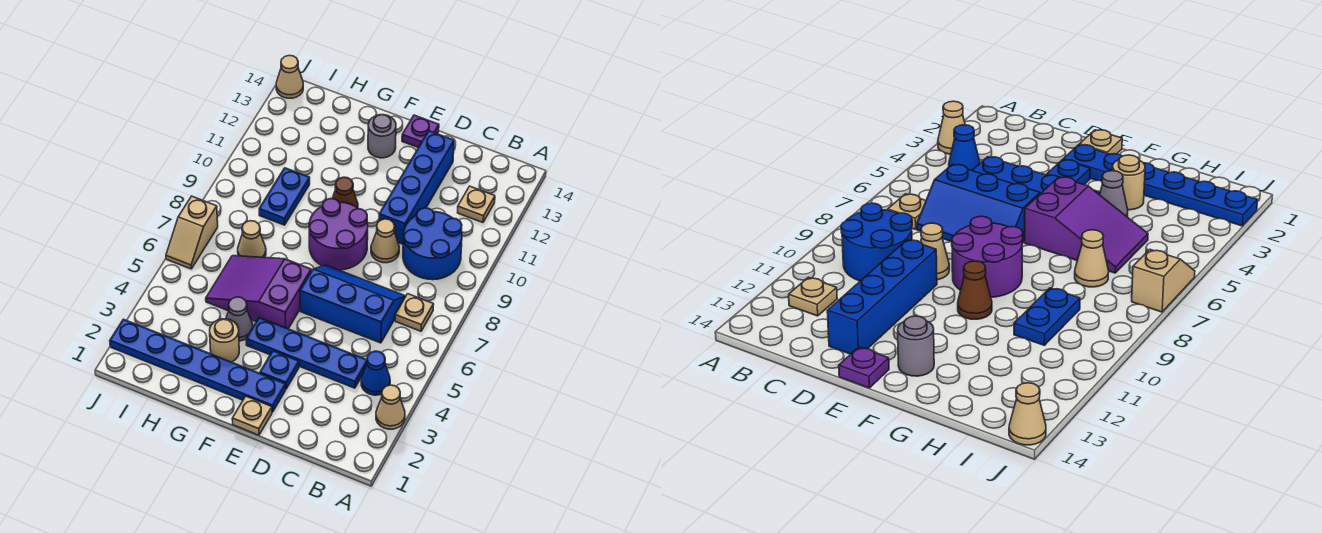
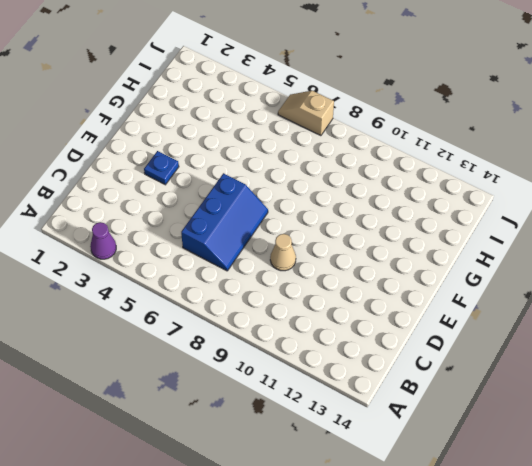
purple 1x1 cone [90,222,116,259] -> tan 1x1 cone [376,385,405,429]
none -> blue 1x1 cone [361,351,390,395]
none -> tan 1x1 plate [395,294,434,331]
none -> blue 2x2 round brick [403,208,462,280]

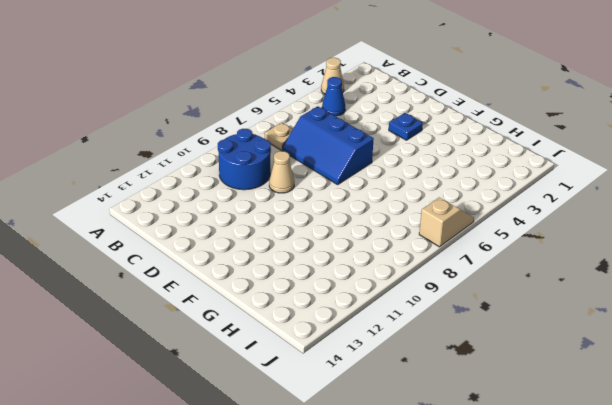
none -> tan 1x1 plate [458,186,495,223]
none -> blue 1x4 plate [246,318,367,388]
none -> blue 1x4 brick [379,131,454,244]

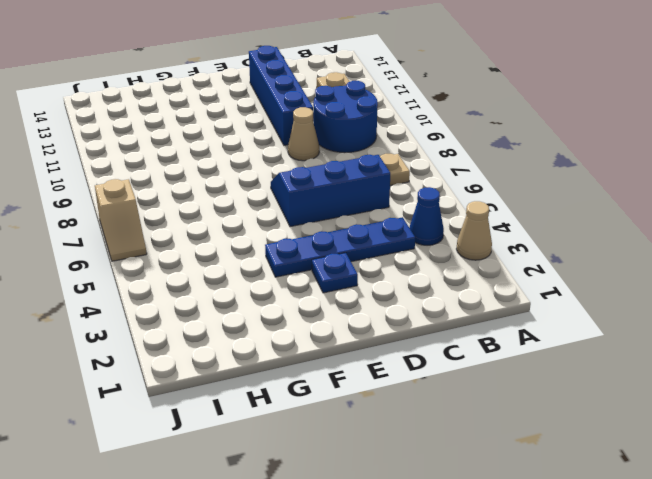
none -> tan 1x1 plate [232,396,272,435]
none -> blue 1x6 plate [110,319,286,412]
none -> purple 2x2 round brick [309,199,368,270]

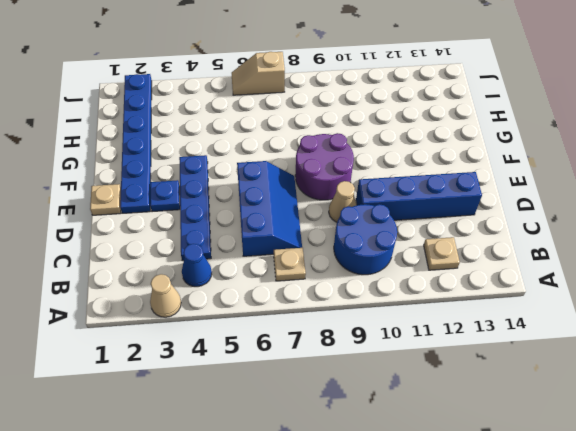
none -> purple 1x1 plate [402,115,439,148]
none -> purple 2x3 slope [206,256,311,329]
none -> brown 1x1 cone [332,177,358,208]

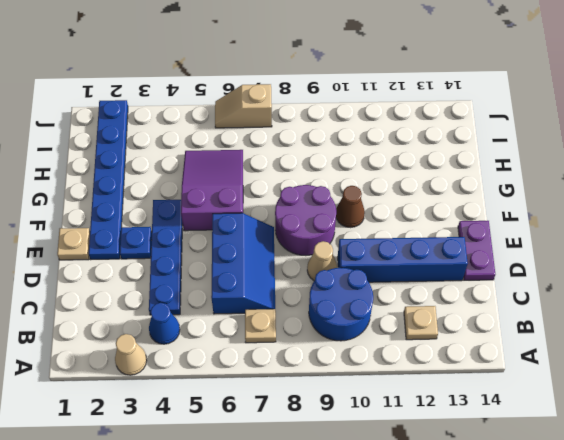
purple 1x2 plate [458,221,495,280] -> purple 1x1 plate [402,115,439,148]
none -> grey 1x1 round brick [368,115,396,158]
none -> tan 1x1 round brick [210,319,239,362]
none -> grey 1x1 cone [226,297,253,341]

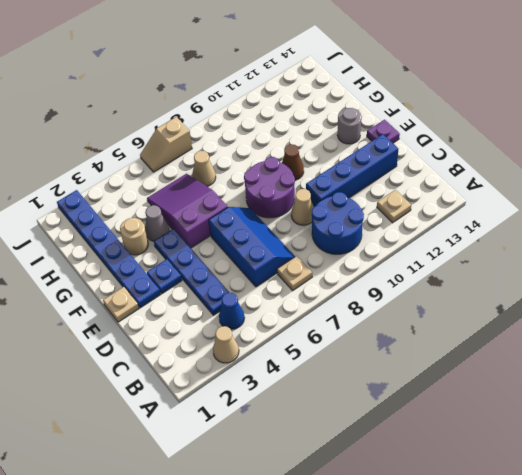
none -> blue 1x2 plate [259,168,310,225]
none -> tan 1x1 cone [276,56,303,98]

